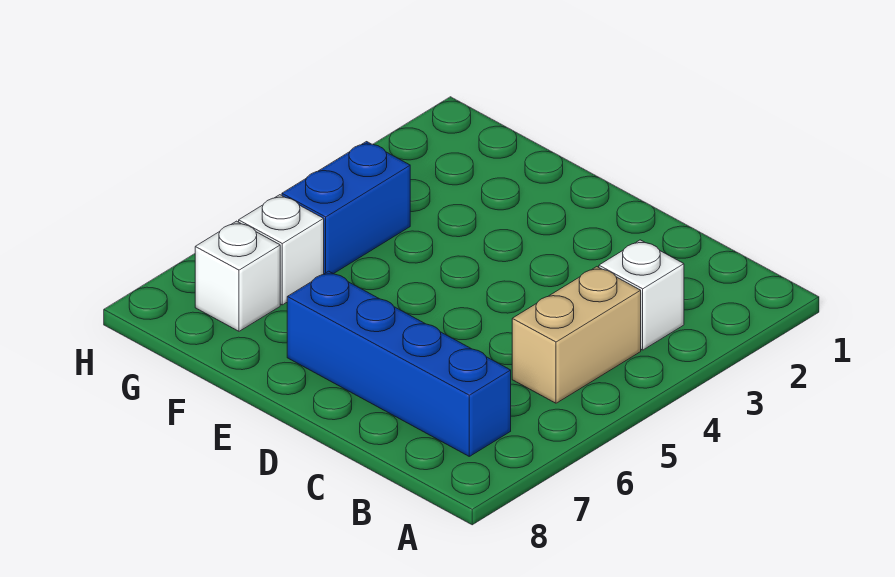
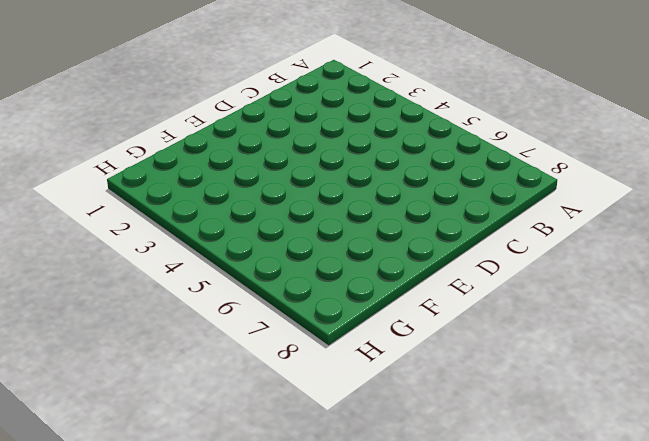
none -> white 1x1 brick [599,240,684,350]
none -> tan 1x2 brick [512,267,641,403]

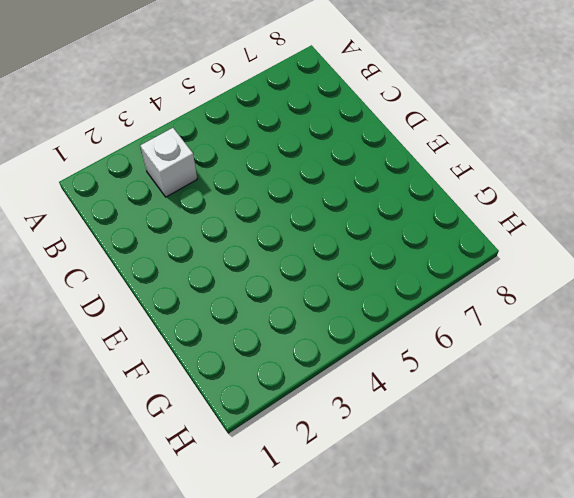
none -> tan 1x2 brick [512,267,641,403]
none -> blue 1x4 brick [287,271,511,456]

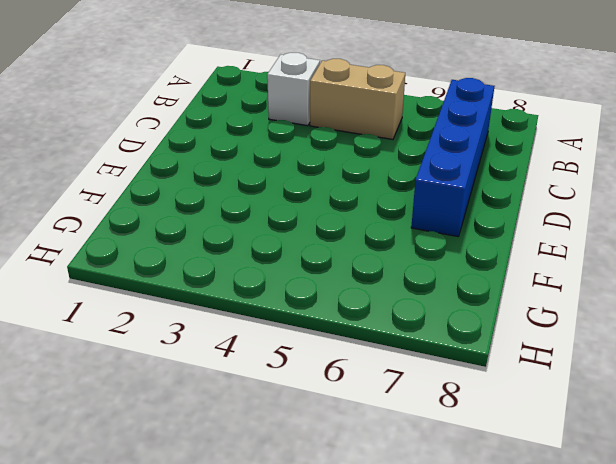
none -> blue 1x2 brick [282,142,410,274]
none -> white 1x1 brick [239,195,324,305]

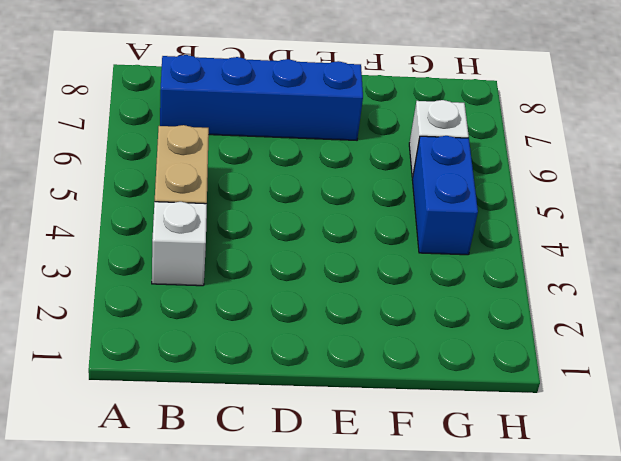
none -> white 1x1 brick [195,221,280,331]

